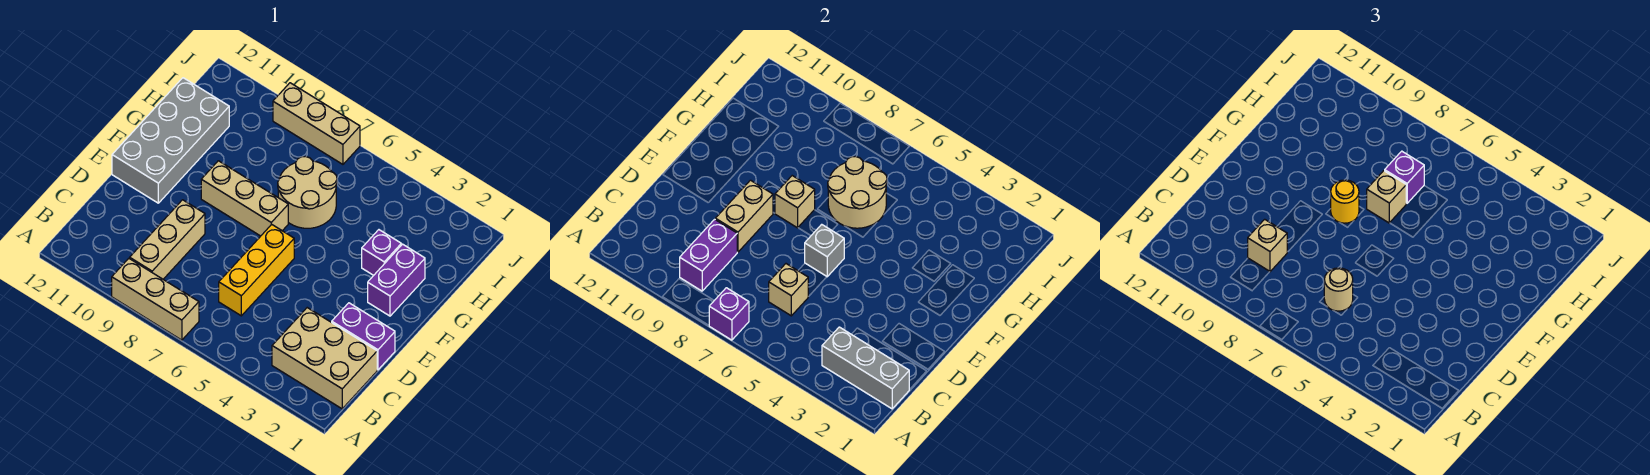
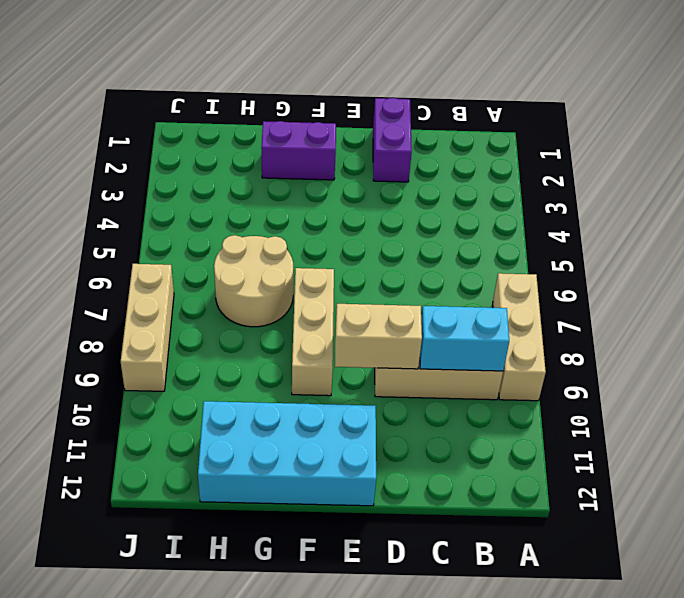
cyan 1x2 brick [420,306,509,371] -> purple 1x2 brick [680,219,737,291]
cyan 2x4 brick [198,401,376,506] -> grey 2x4 brick [112,78,229,203]
none -> tan 2x3 brick [272,308,377,409]
none -> yellow 1x3 brick [219,224,294,316]
none -> purple 1x1 brick [362,230,401,275]

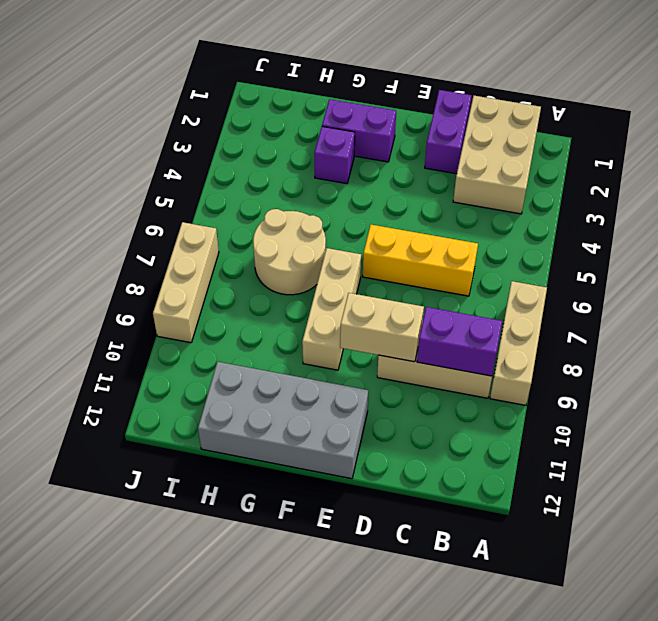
none -> purple 1x1 brick [709,288,749,340]
none -> grey 1x3 brick [822,327,909,409]
none -> tan 1x1 brick [769,264,808,316]

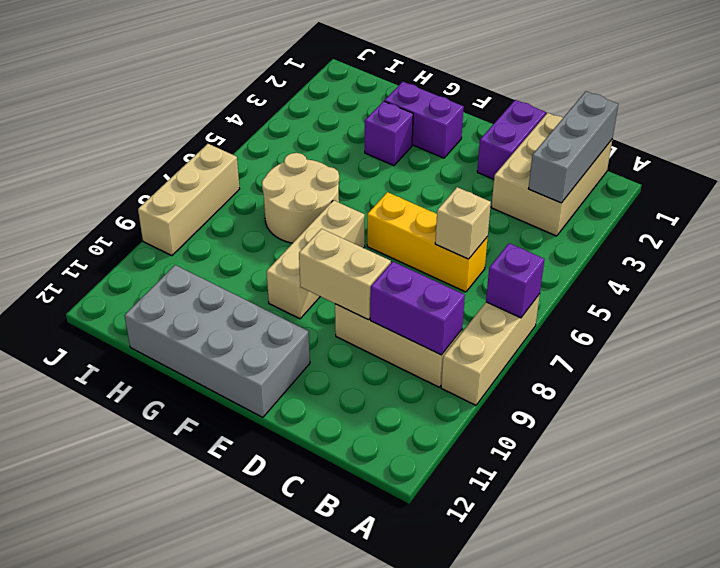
none -> grey 1x1 brick [805,224,844,277]
none -> tan 1x1 brick [775,176,815,228]
none -> tan 2x2 round brick [828,156,887,228]

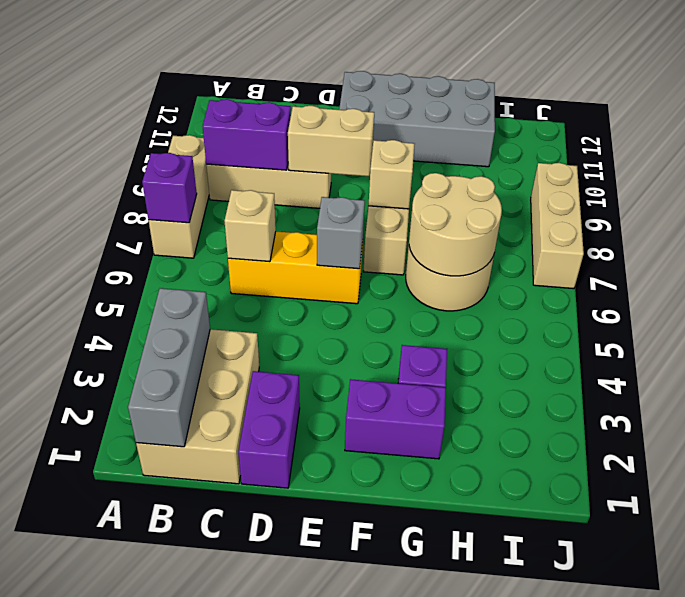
none -> tan 1x1 round brick [1324,268,1353,311]
none -> tan 1x1 brick [1248,219,1287,272]
none -> yellow 1x1 round brick [1331,180,1359,223]

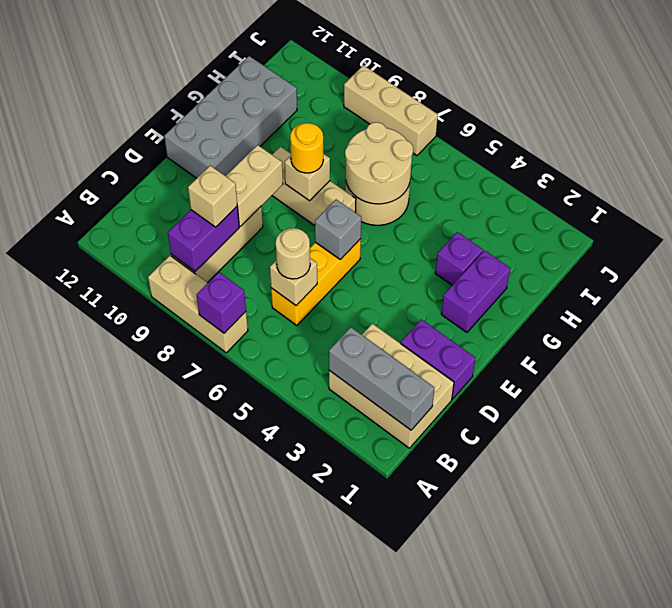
none -> tan 1x1 brick [1367,171,1406,223]
none -> purple 1x1 brick [1385,151,1424,203]

